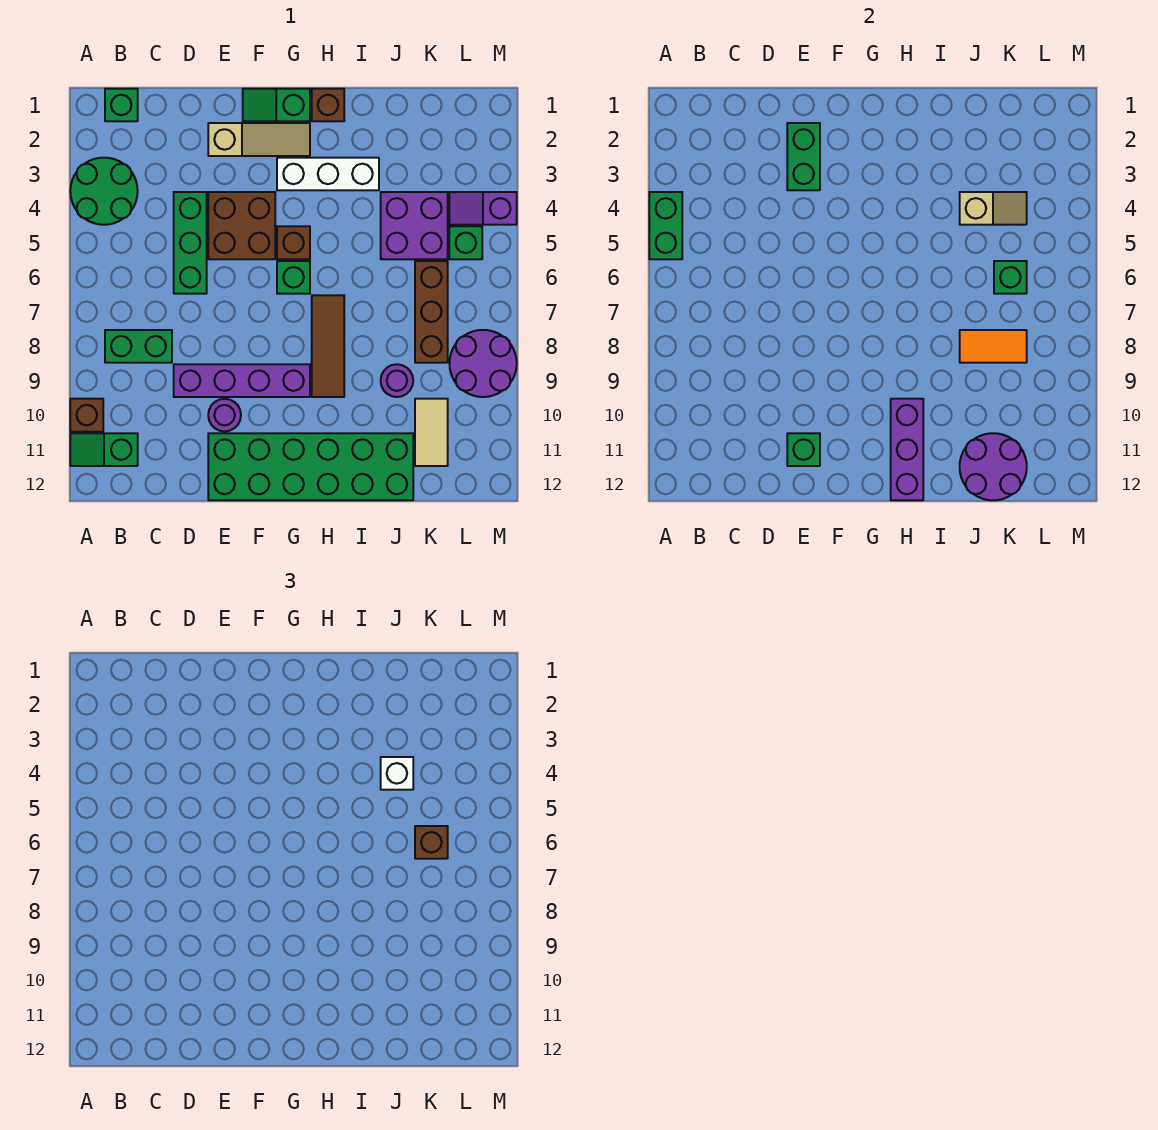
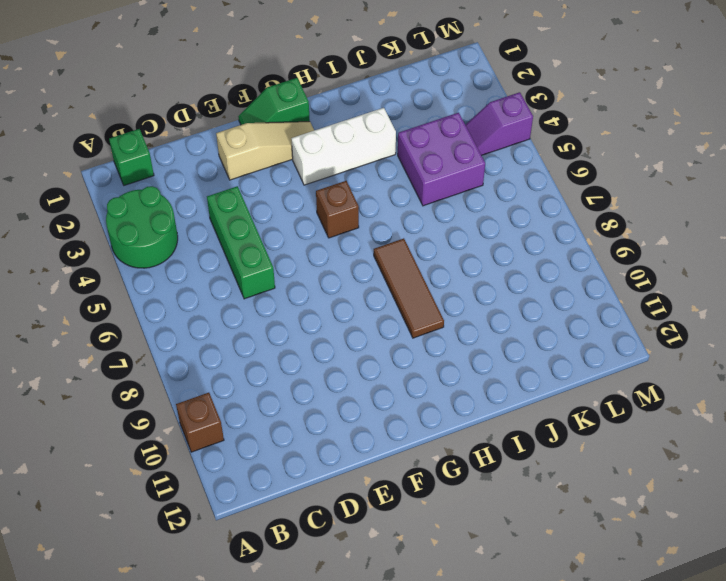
none -> green 1x2 slope [70,433,138,466]
none -> green 1x2 brick [105,330,172,363]
none -> purple 1x4 brick [174,364,310,397]
none -> brown 2x2 brick [208,192,275,259]

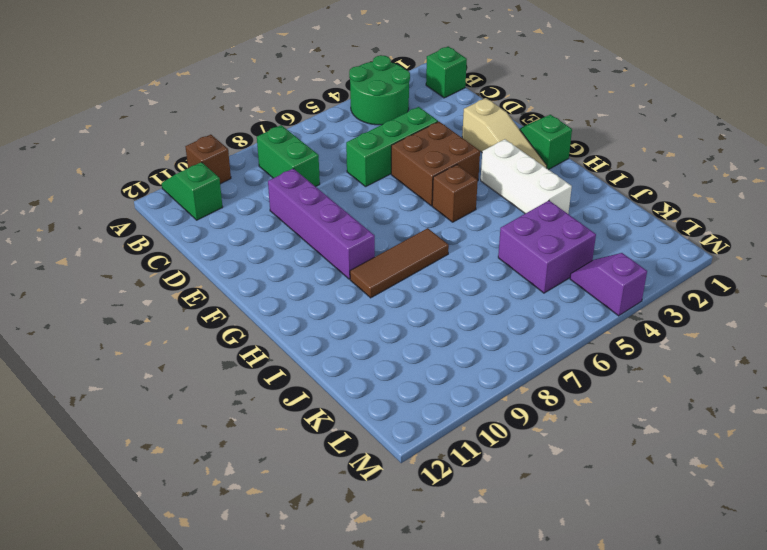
none -> purple 1x1 round brick [208,399,241,432]
none -> green 2x6 brick [208,433,413,500]
none -> green 1x1 brick [277,261,310,294]
none -> brown 1x1 brick [312,89,344,121]

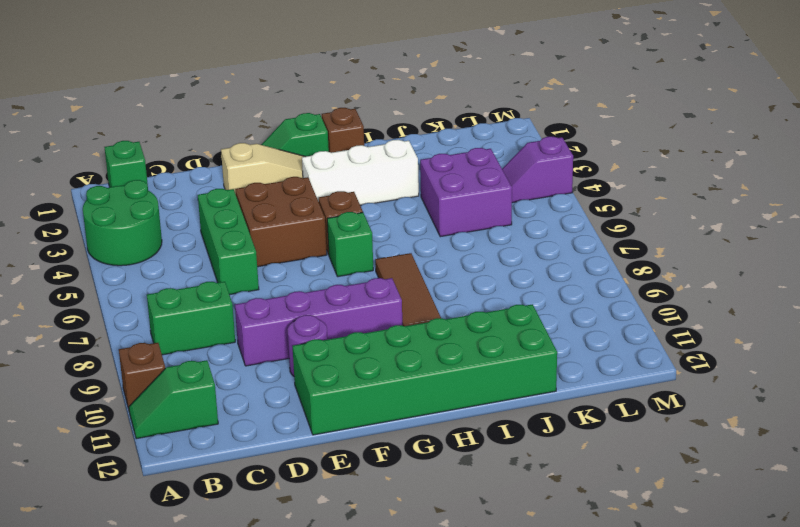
none -> purple 1x1 round brick [381,364,413,397]
none -> brown 1x3 brick [415,261,448,363]
none -> tan 1x2 tile [415,399,448,466]
none -> green 1x1 brick [449,226,482,259]

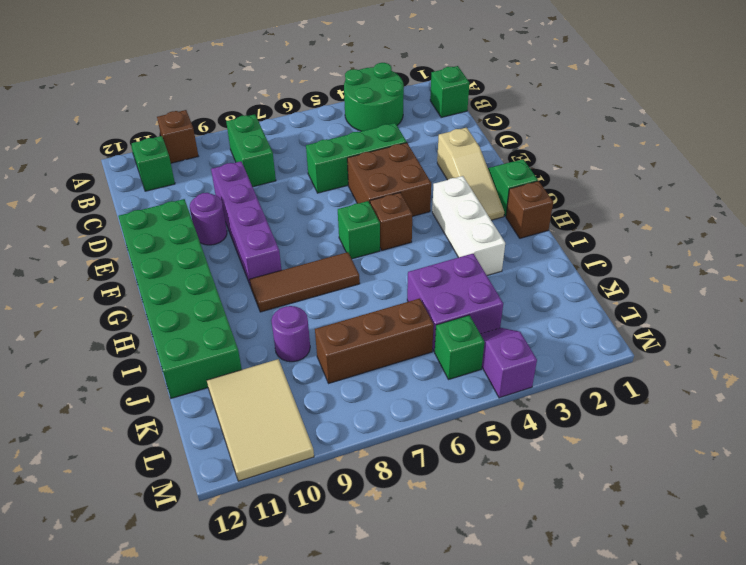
tan 2x3 tile [207,359,314,481] -> tan 1x2 tile [415,399,448,466]
none -> purple 2x2 round brick [449,330,517,397]
none -> green 1x2 brick [649,192,682,259]
none -> green 1x2 brick [787,123,820,190]
none -> green 1x1 brick [787,433,820,466]

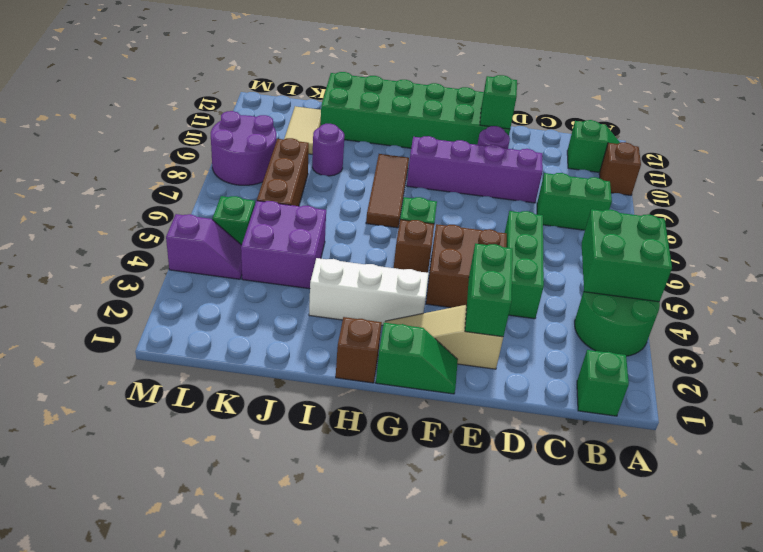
green 2x2 brick [582,209,672,302] -> green 1x2 brick [649,192,682,259]
none -> purple 1x3 brick [891,399,923,500]
none -> tan 1x2 slope [960,192,1027,225]
none -> orange 1x2 tile [960,330,1027,363]
none -> purple 2x2 round brick [960,433,1027,500]

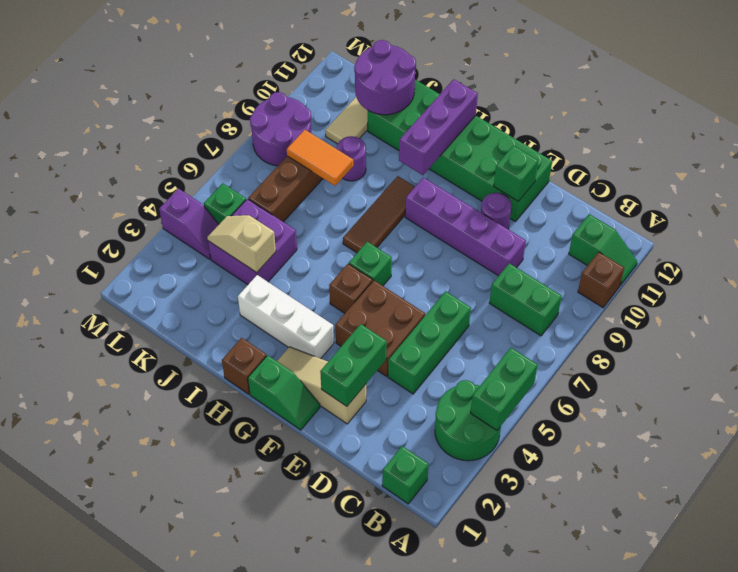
none -> green 1x1 brick [994,261,1027,294]
none -> white 1x1 brick [381,757,413,790]
none -> brown 1x1 brick [415,826,448,859]

